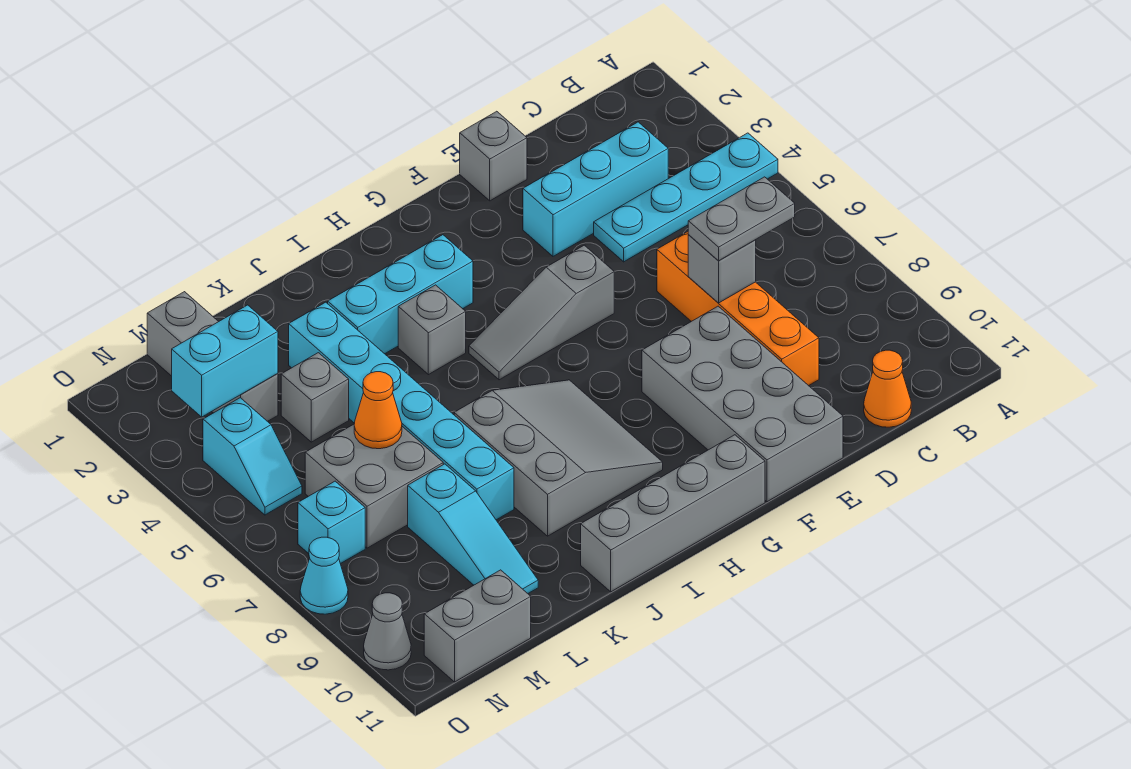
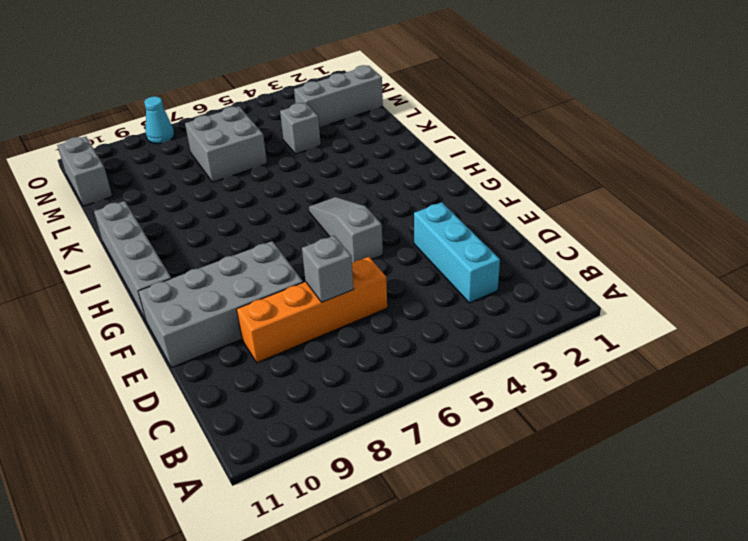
none -> cyan 1x4 plate [594,133,778,262]
none -> orange 1x1 cone [864,350,911,427]
none -> grey 1x1 brick [460,111,527,201]

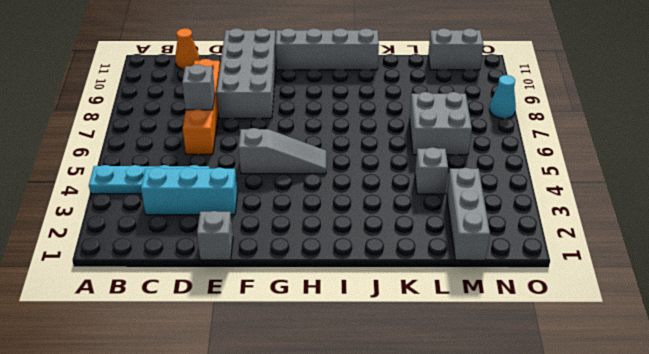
none -> cyan 1x3 brick [328,235,473,354]
none -> grey 3x3 slope [454,380,663,536]
none -> grey 1x1 brick [398,285,466,375]

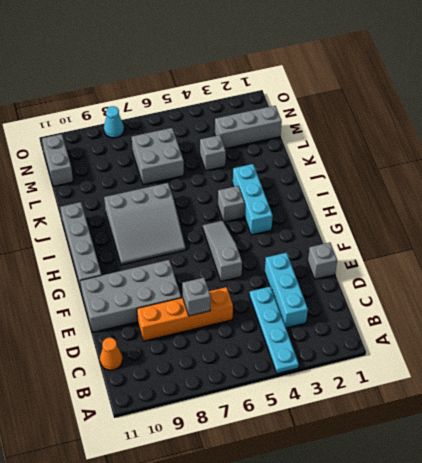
none -> cyan 1x6 brick [289,302,514,520]
none -> cyan 1x3 slope [408,464,538,593]
none -> cyan 1x2 slope [203,398,302,515]

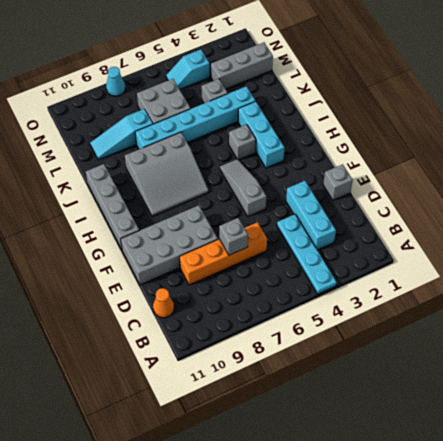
none -> grey 1x2 brick [424,570,531,682]
none -> cyan 1x1 brick [298,481,365,564]
none -> grey 1x1 cone [364,593,411,670]

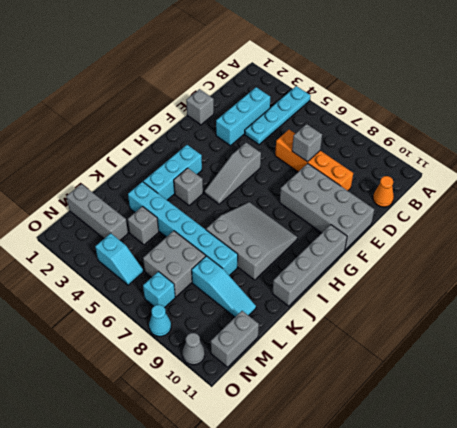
none -> orange 1x1 cone [354,372,402,449]
none -> cyan 1x2 brick [172,305,278,417]
none -> grey 1x2 plate [688,177,795,261]

